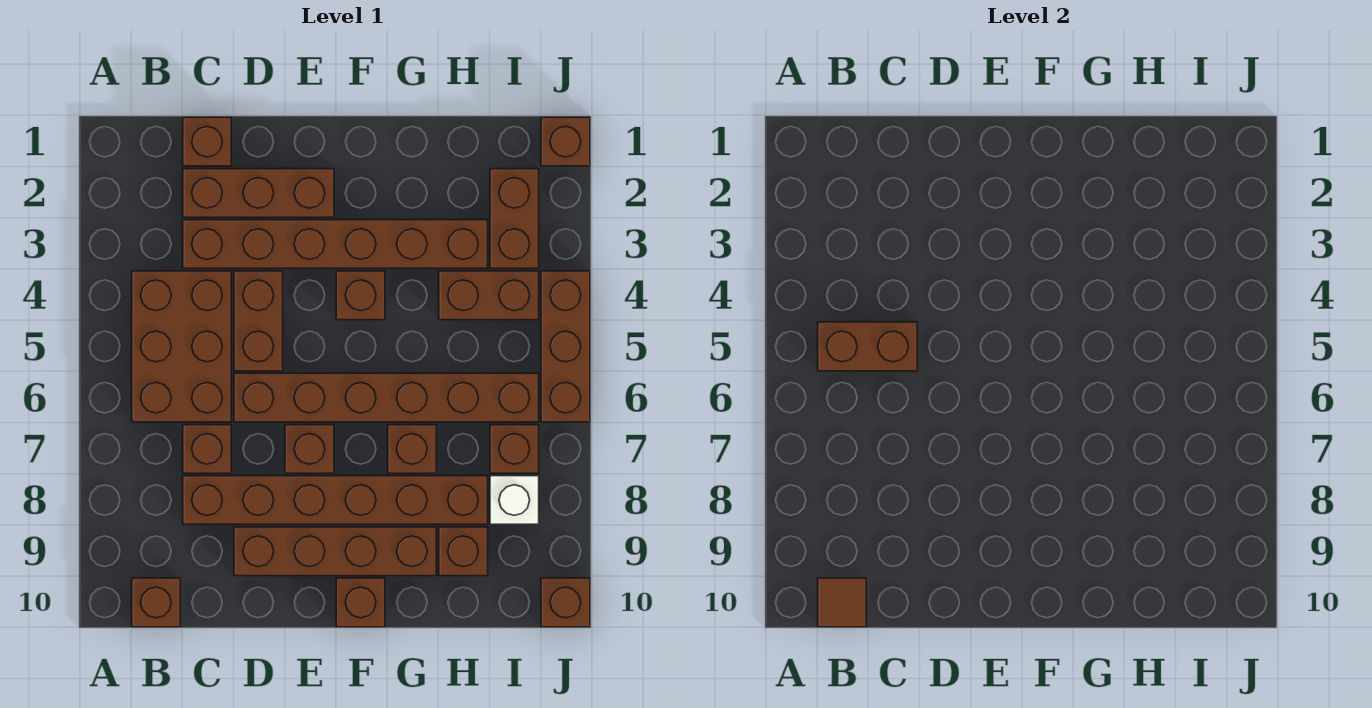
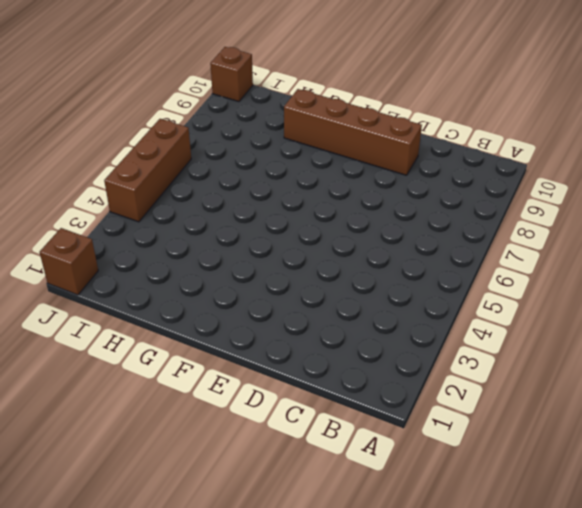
none -> brown 2x3 brick [132,271,231,422]
none -> brown 1x1 brick [132,578,180,627]
none -> brown 1x1 brick [183,117,231,166]

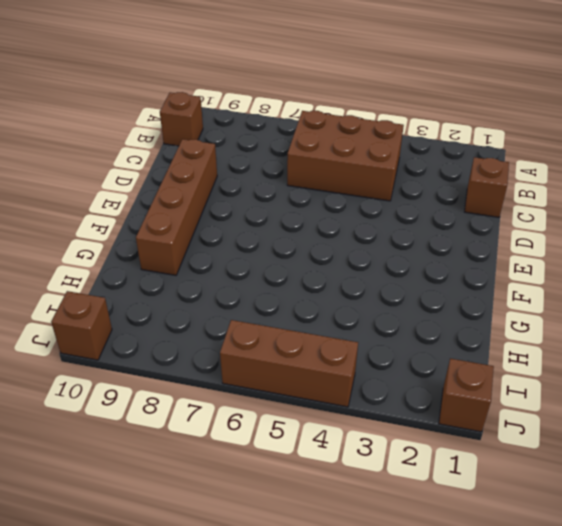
none -> brown 1x3 brick [183,169,334,217]
none -> brown 1x6 brick [183,220,488,268]
none -> brown 1x1 brick [183,425,231,473]

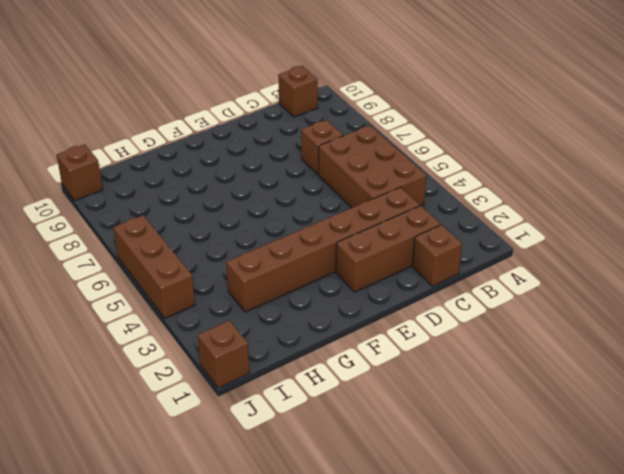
none -> brown 1x6 brick [183,476,488,524]
none -> brown 1x2 brick [234,271,283,371]
none -> brown 1x6 brick [234,373,539,422]

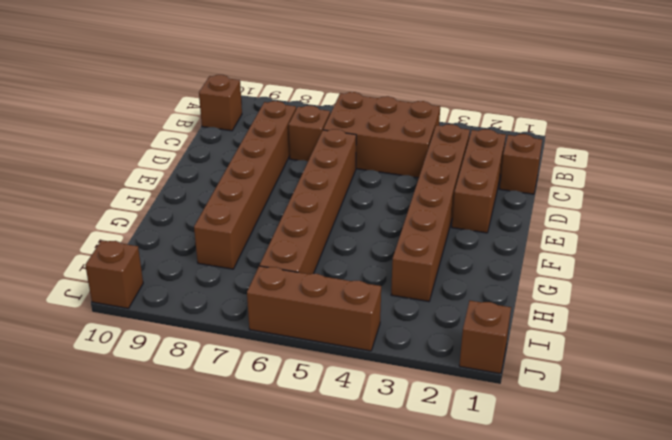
none -> brown 1x2 brick [234,271,283,371]
none -> brown 1x4 brick [234,527,436,576]
none -> brown 1x1 brick [285,425,334,473]

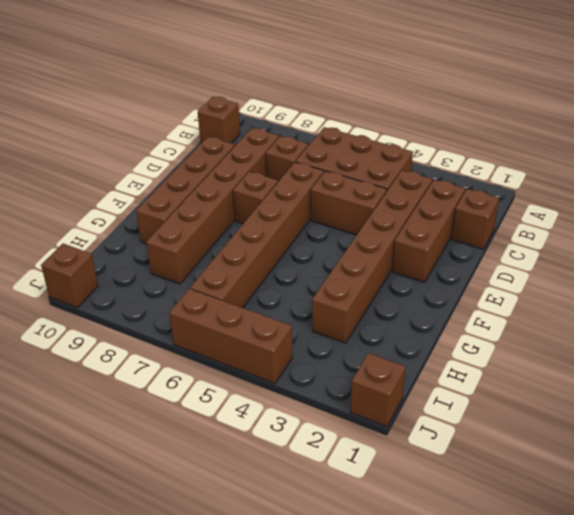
none -> brown 1x1 brick [336,271,385,320]
none -> brown 1x1 brick [336,578,385,627]
none -> brown 1x1 brick [388,425,436,473]

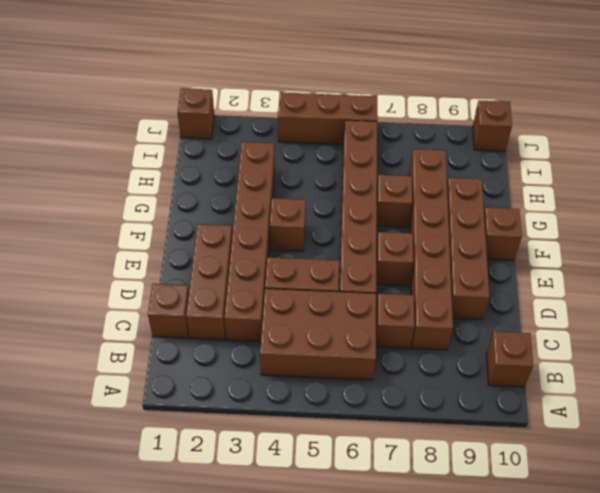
none -> brown 1x2 brick [439,271,539,320]
none -> brown 1x1 brick [439,527,488,576]
none -> brown 1x2 brick [490,169,539,268]

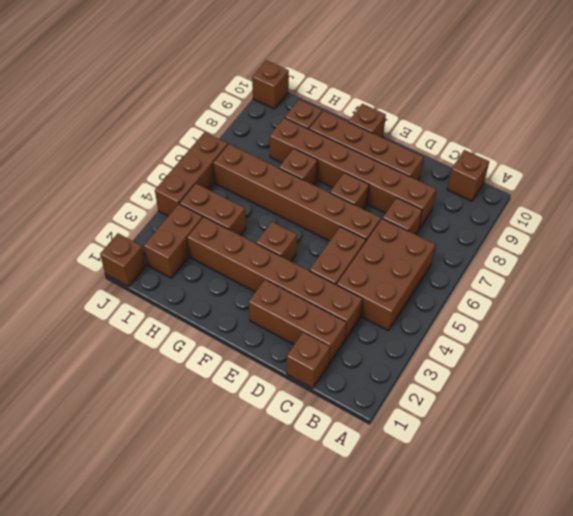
none -> brown 1x1 brick [490,425,539,473]
none -> white 1x1 brick [490,476,539,524]
none -> brown 1x2 brick [818,322,917,371]

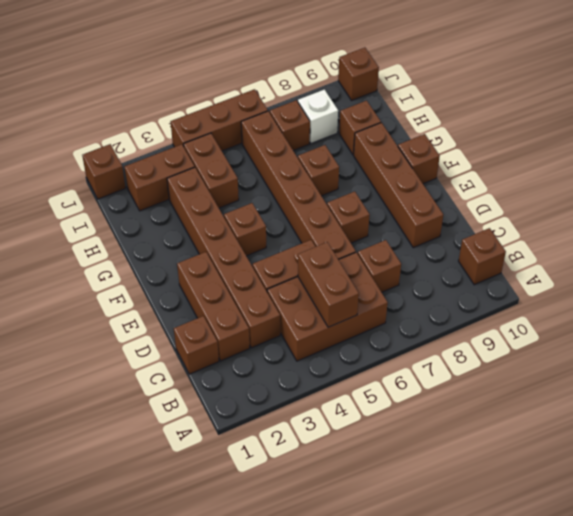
none -> brown 1x6 brick [183,476,488,524]
none -> brown 1x1 tile [818,578,866,627]

